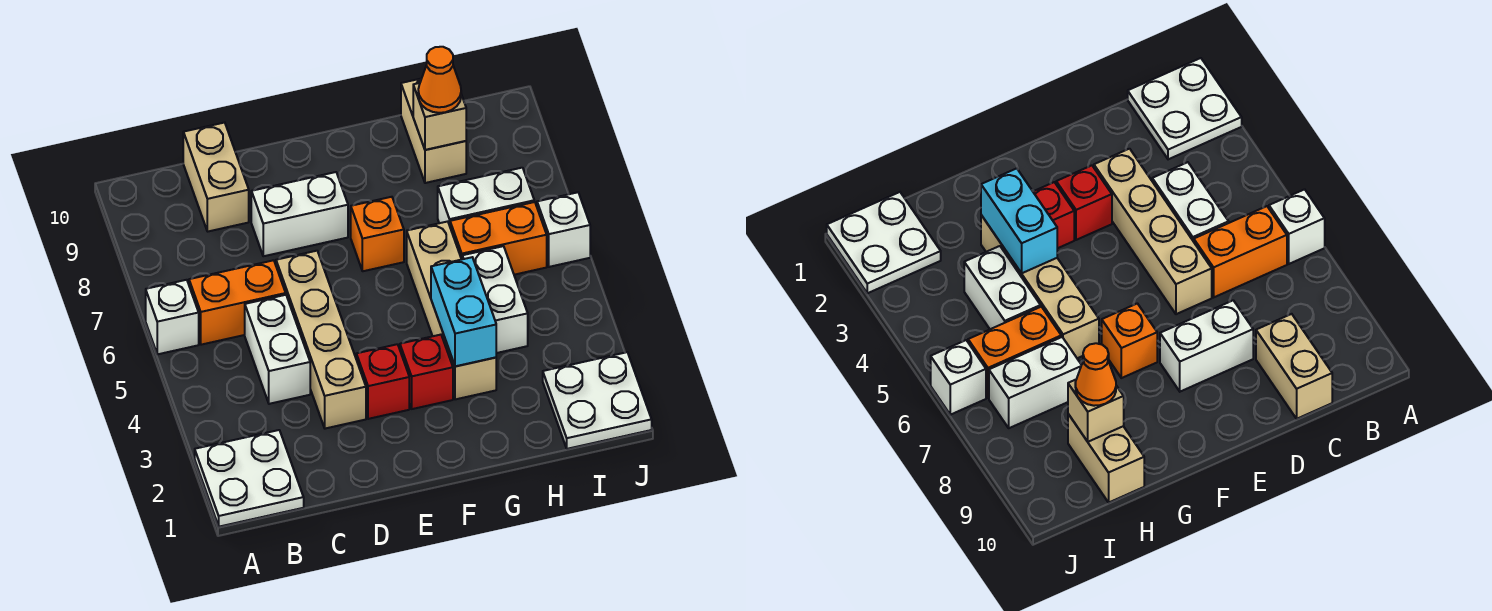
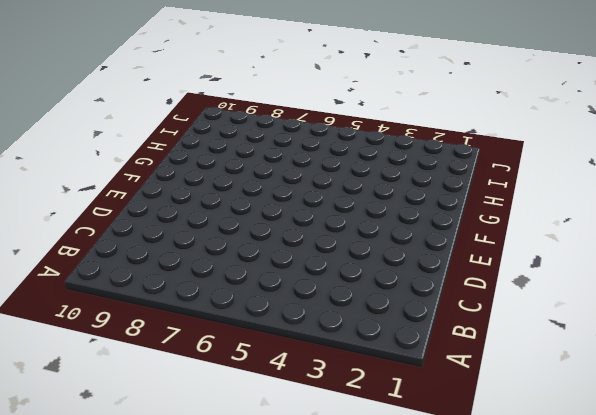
none -> white 2x2 plate [195,430,304,527]
none -> white 1x1 brick [146,280,199,354]
none -> orange 1x2 brick [189,260,286,345]

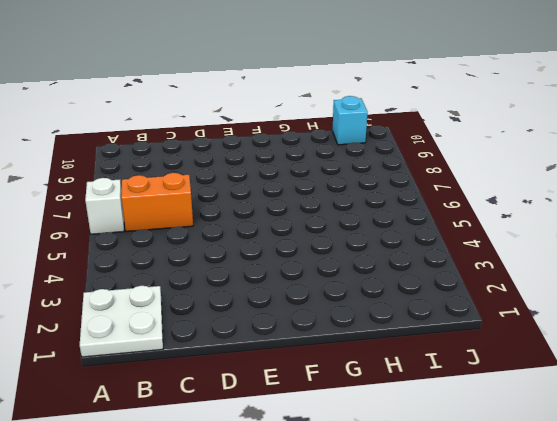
cyan 1x1 brick [332,96,368,145] -> none
none -> white 1x2 brick [245,295,310,404]
none -> tan 1x2 brick [183,123,249,231]
none -> tan 1x4 brick [276,251,366,429]

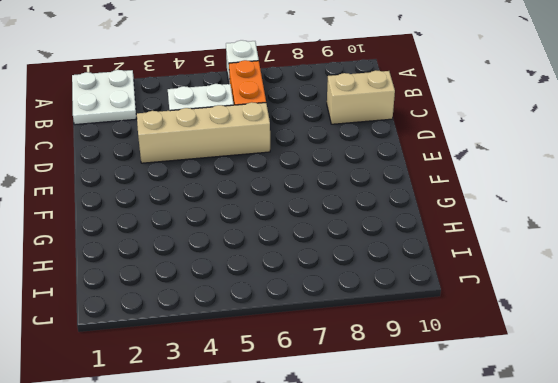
none -> white 1x2 brick [251,172,348,256]
none -> red 1x1 brick [356,344,409,419]
none -> red 1x1 brick [400,335,453,409]

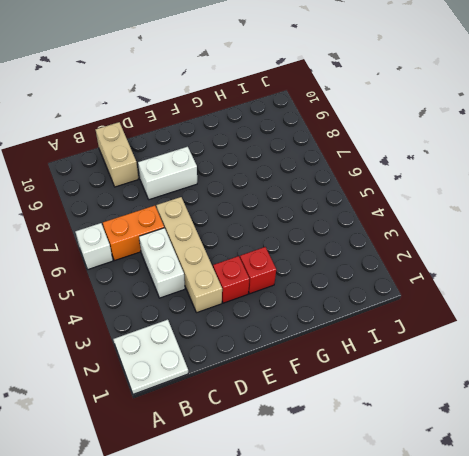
none -> orange 1x1 brick [351,197,404,271]
none -> tan 1x4 brick [407,221,496,399]
none -> white 1x2 brick [462,246,528,353]

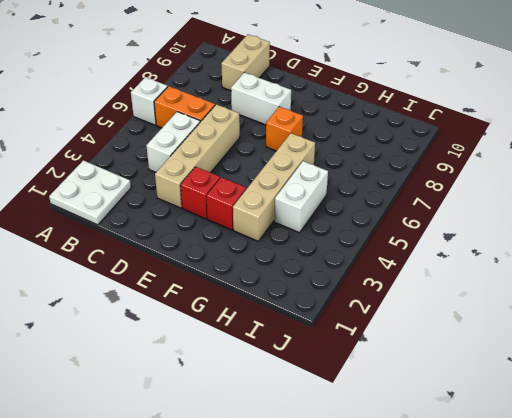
none -> orange 1x2 brick [450,202,547,275]
none -> white 1x2 brick [438,168,534,226]
none -> tan 1x2 brick [401,78,466,183]

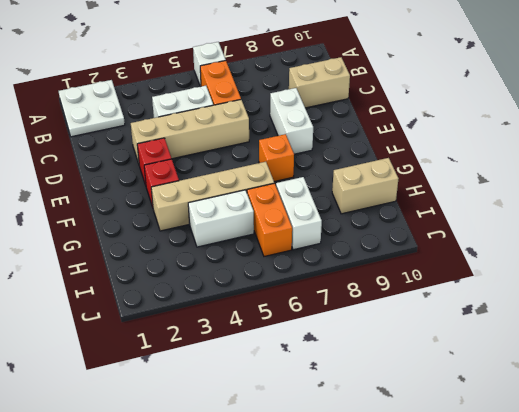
none -> white 2x2 plate [543,352,652,449]
none -> white 1x1 brick [537,192,590,267]
none -> cyan 1x2 brick [431,257,496,366]

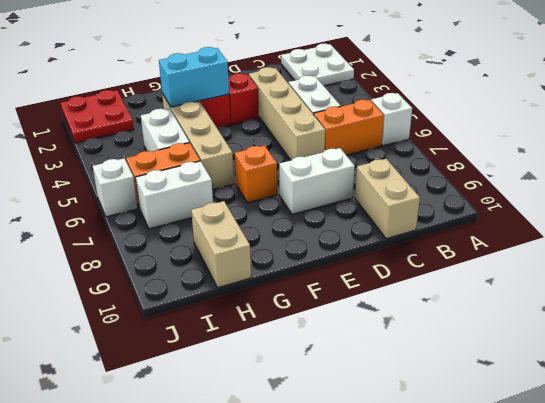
cyan 1x2 brick [159,47,229,107] -> cyan 1x2 brick turned to [431,257,496,366]
red 2x2 plate [61,90,134,143] -> white 2x2 plate [543,352,652,449]
none -> tan 1x1 brick [413,83,466,150]
none -> orange 1x1 cone [418,47,461,113]

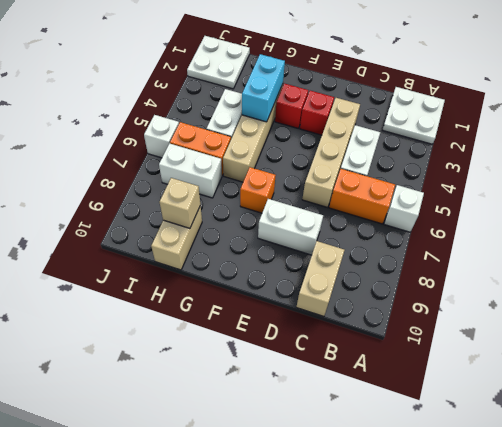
none -> orange 1x1 cone [418,47,461,113]

